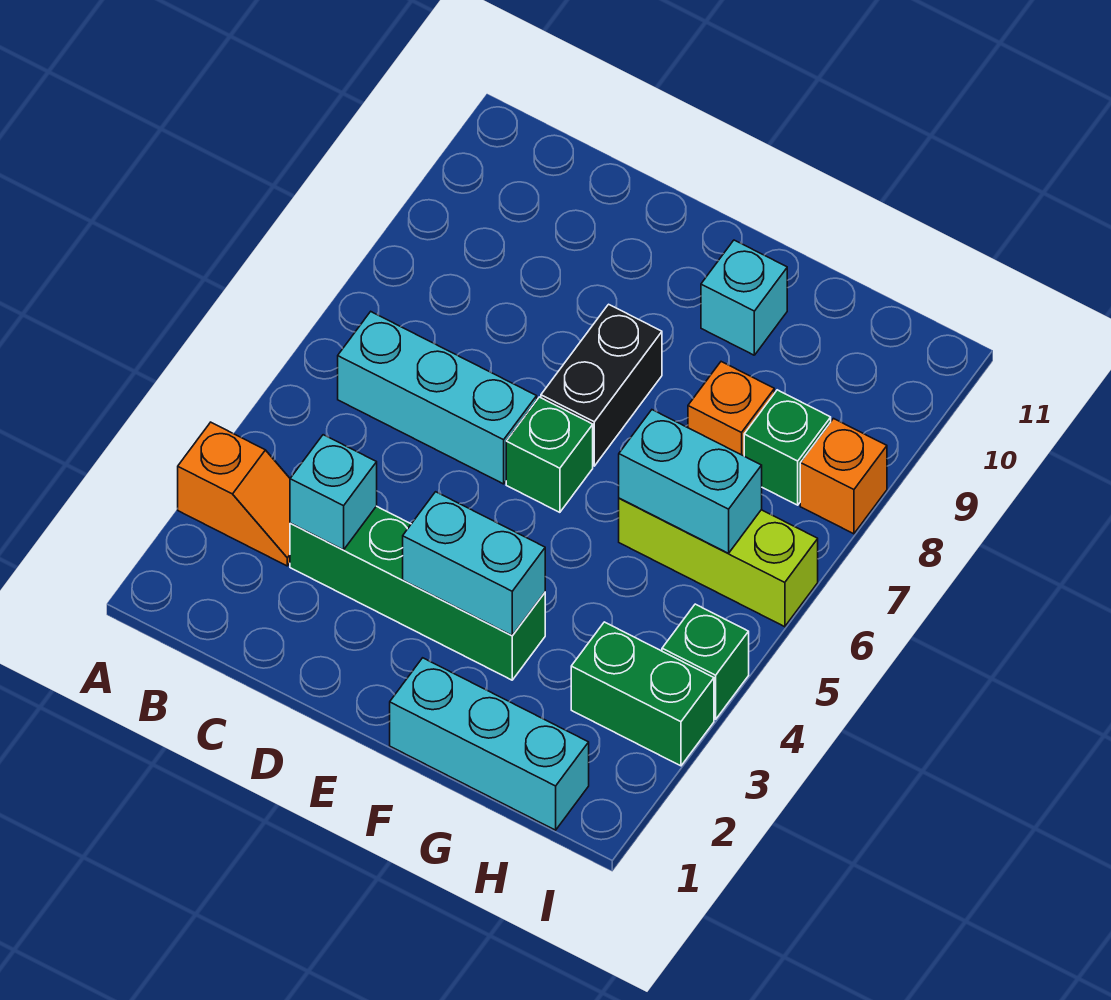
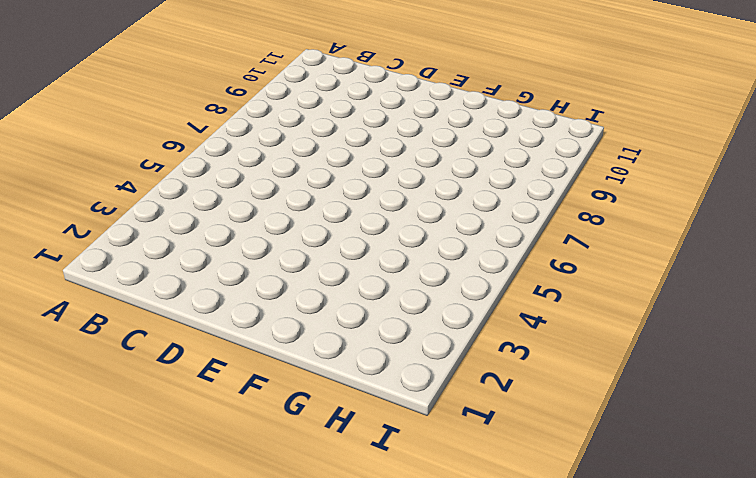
none -> orange 1x2 slope [178,422,290,566]
none -> cyan 1x3 brick [338,312,537,484]
none -> green 1x4 brick [290,506,545,680]

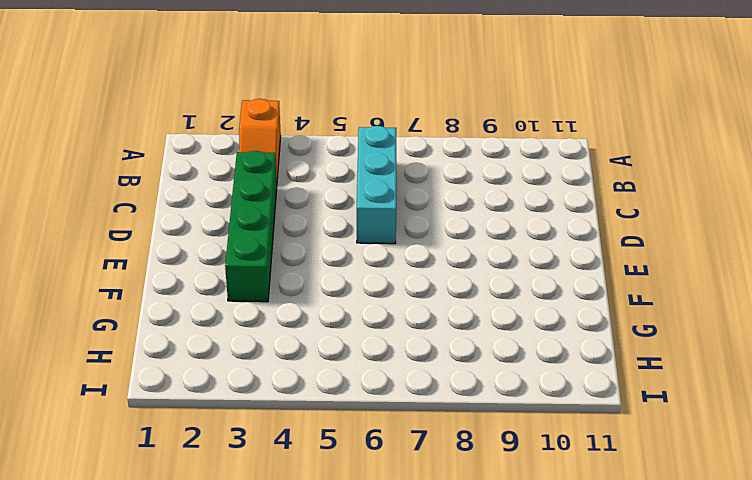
none -> green 1x1 brick [506,397,593,512]
none -> black 1x2 brick [541,304,662,466]
none -> cyan 1x3 brick [390,658,589,830]

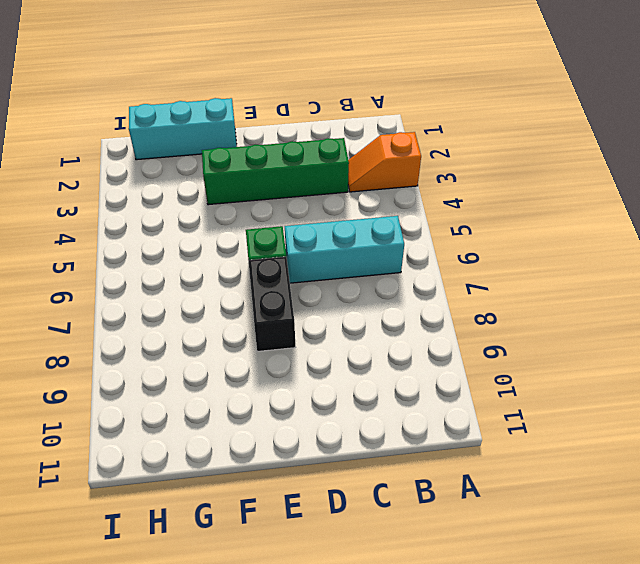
none -> cyan 1x1 brick [701,240,787,355]
none -> lime 1x3 brick [619,498,818,627]
none -> orange 1x1 brick [688,362,774,456]

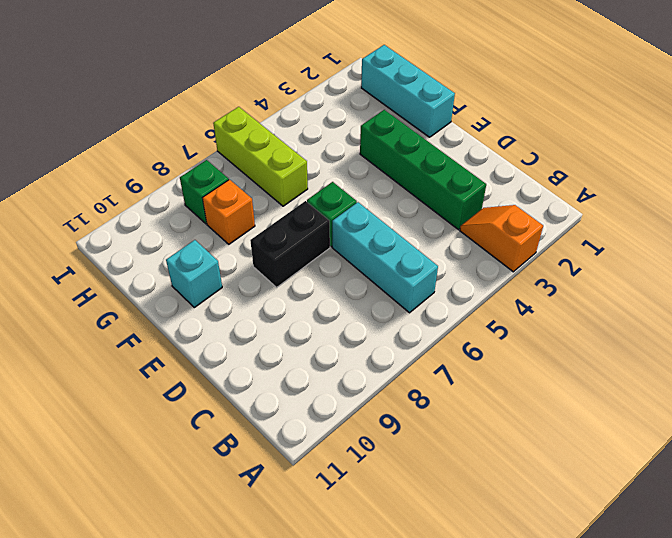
none -> green 1x2 brick [571,622,714,766]
none -> green 1x1 brick [662,604,749,719]
none -> orange 1x1 brick [800,419,887,534]

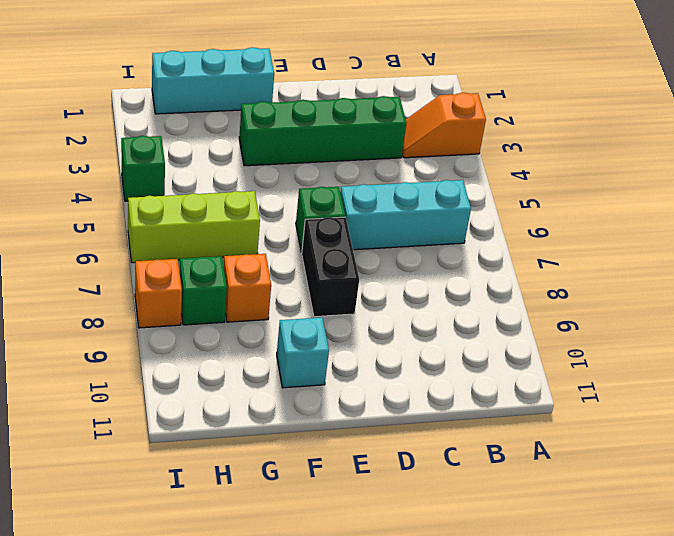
none -> green 1x2 brick [571,622,714,766]
none -> cyan 1x1 brick [290,435,377,550]
none -> cyan 1x2 brick [403,492,545,635]

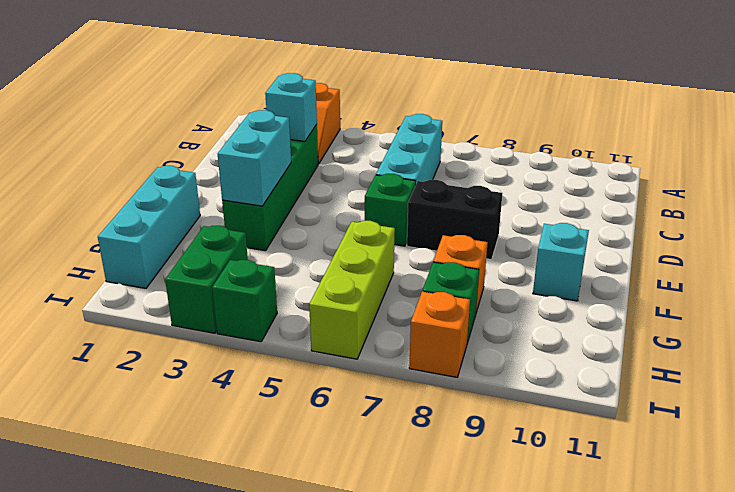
none -> cyan 1x2 brick [619,410,762,553]

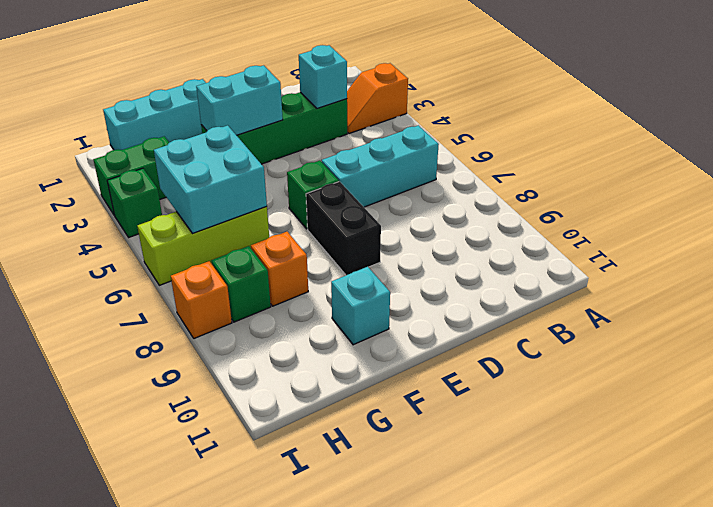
cyan 2x2 brick [154,125,267,234] -> cyan 1x2 brick [619,410,762,553]

